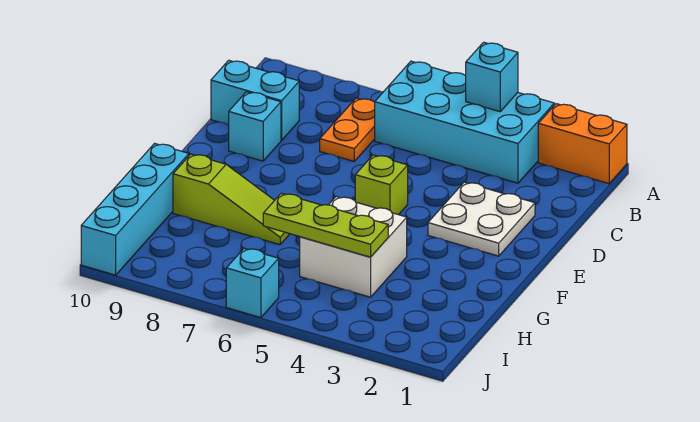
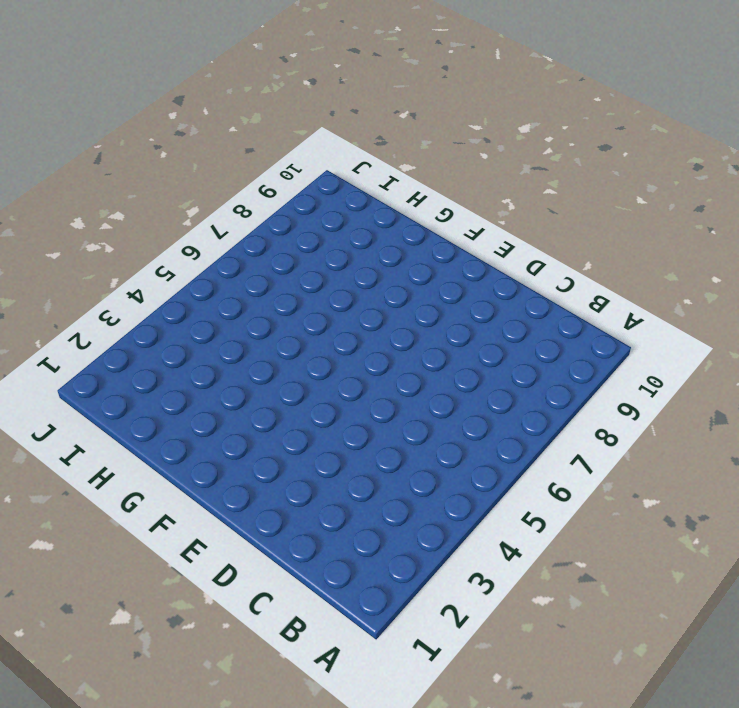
none -> orange 1x2 brick [538,104,627,184]
none -> cyan 2x4 brick [375,61,554,183]
none -> orange 1x2 plate [320,98,375,161]

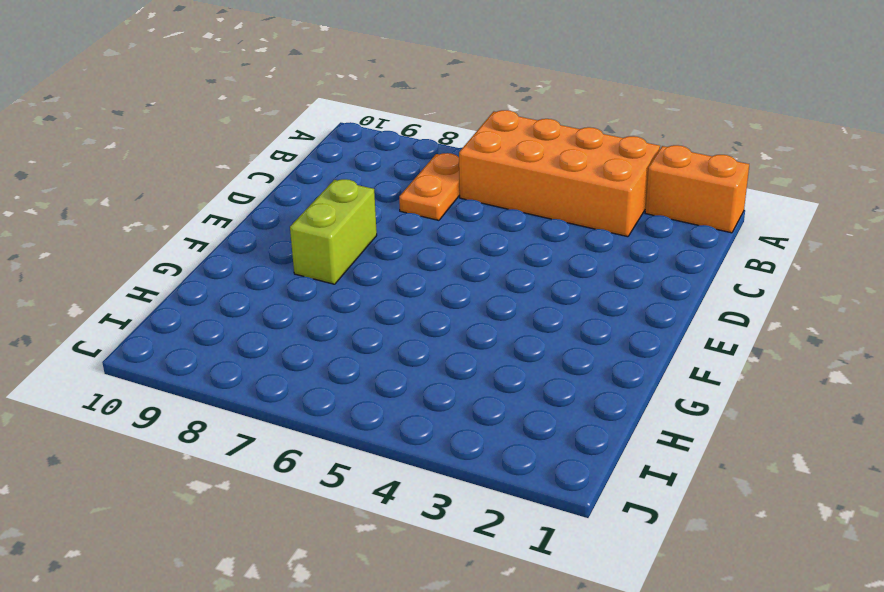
orange 2x4 brick [459,110,660,237] -> cyan 2x4 brick [375,61,554,183]
lime 1x2 brick [290,179,377,284] -> none
none -> cyan 1x2 brick [211,60,299,140]
none -> white 2x2 plate [428,182,535,256]
none -> cyan 1x1 brick [229,92,281,161]

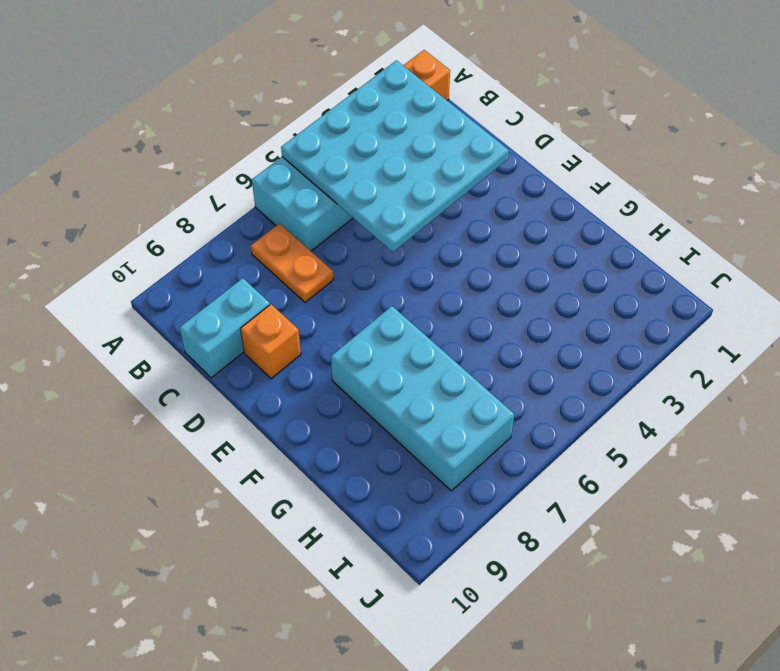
cyan 4x4 plate [281,61,509,252] -> cyan 1x1 brick [466,42,518,112]
orange 1x1 brick [241,304,301,379] -> cyan 1x1 brick [229,92,281,161]
cyan 2x4 brick [331,306,514,491] -> lime 1x3 slope [173,154,289,245]
none -> white 2x2 plate [428,182,535,256]
none -> lime 1x1 brick [355,155,408,215]
none -> white 2x2 brick [300,197,407,297]

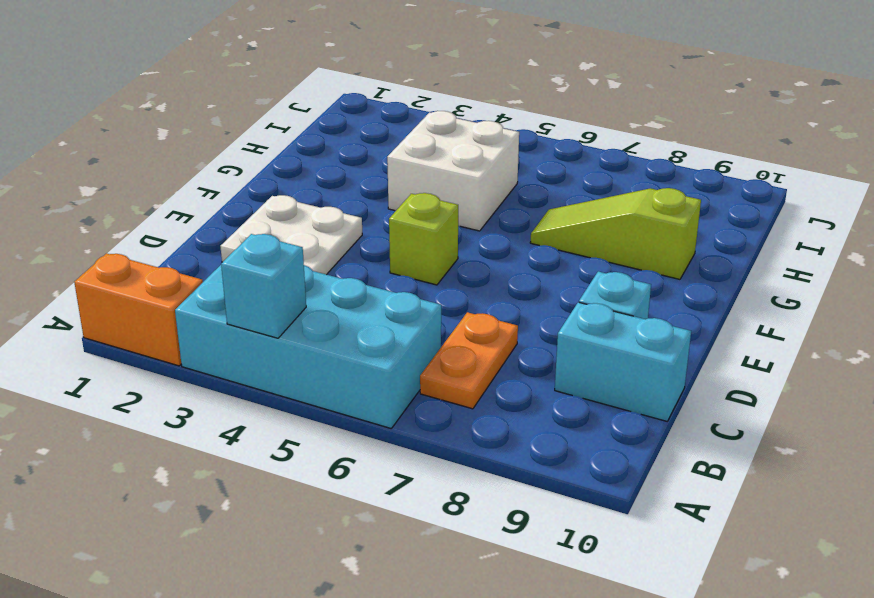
none -> cyan 1x4 brick [81,143,189,275]
none -> cyan 1x1 brick [226,248,279,318]
none -> lime 1x3 plate [263,193,388,257]

